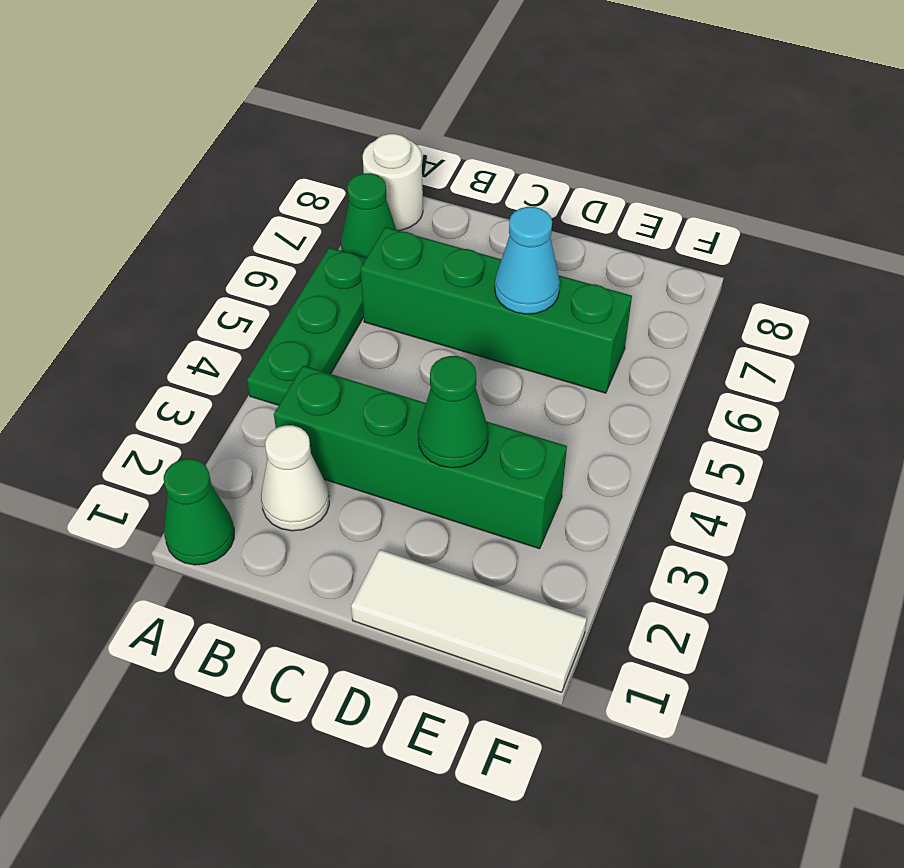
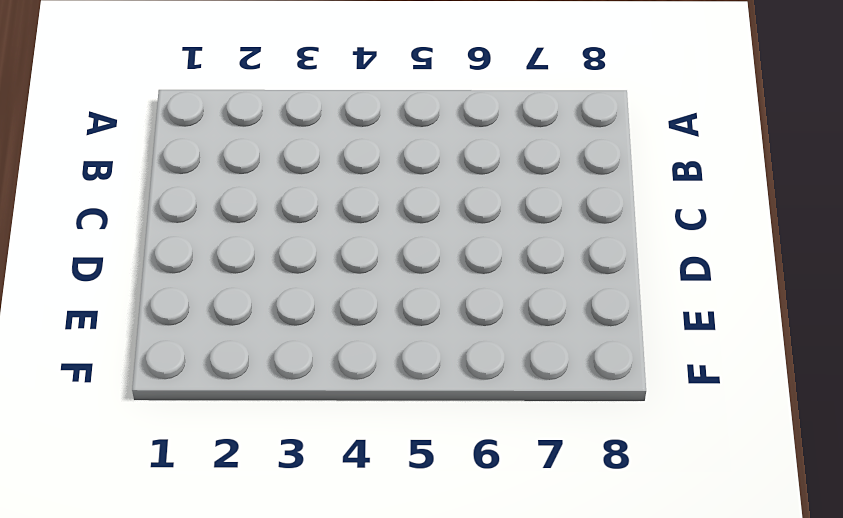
none -> green 1x1 cone [164,459,234,565]
none -> green 1x3 plate [247,248,366,405]

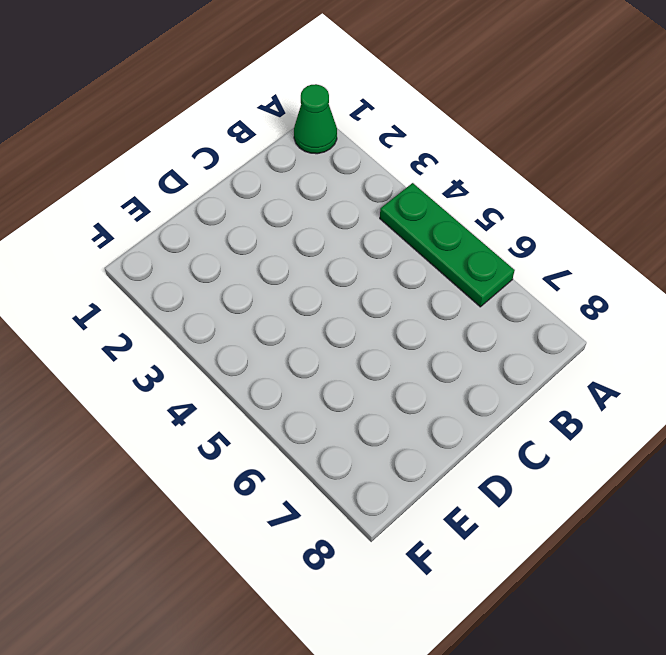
none -> green 1x1 cone [341,173,396,258]
none -> white 1x1 round brick [363,134,423,230]

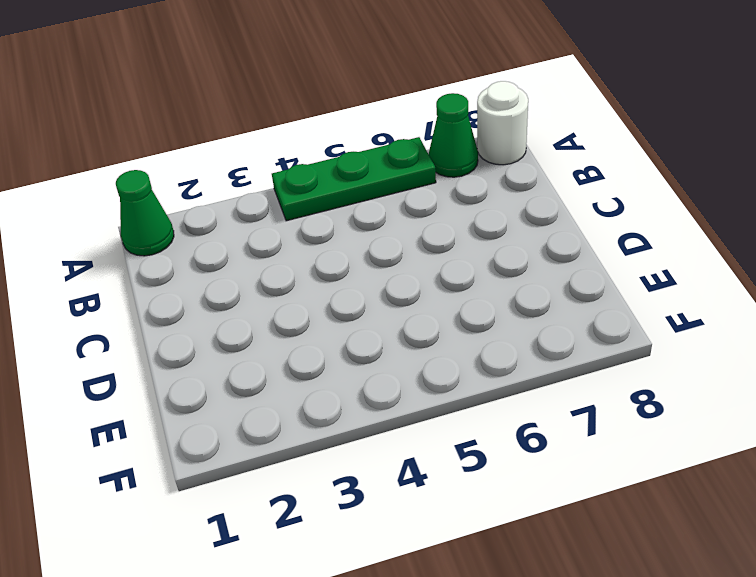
none -> white 1x1 cone [261,425,329,531]
none -> green 1x4 brick [274,366,567,549]

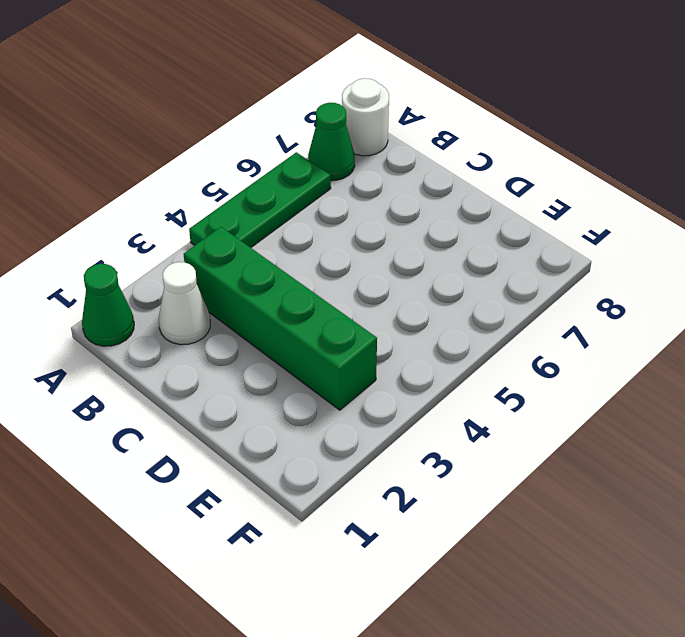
none -> green 1x4 brick [360,227,632,393]
none -> white 1x3 tile [351,549,587,692]

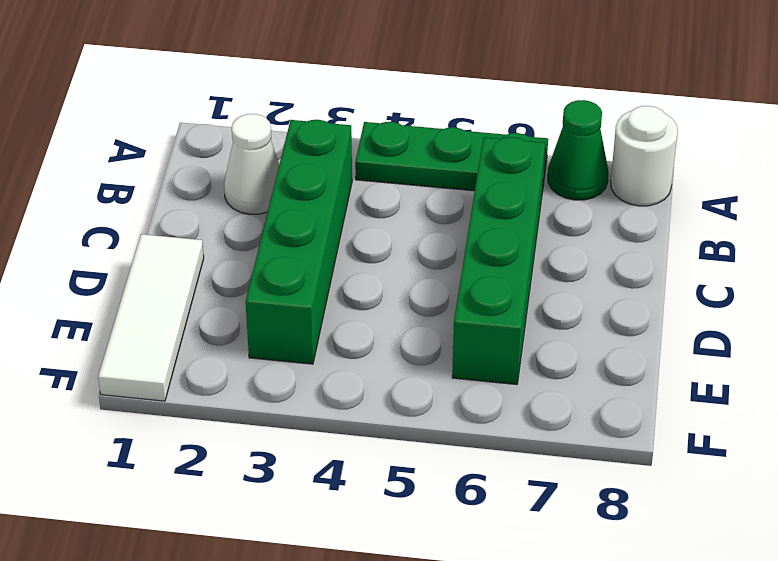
none -> green 1x1 cone [164,459,234,565]
none -> green 1x1 cone [418,356,488,468]

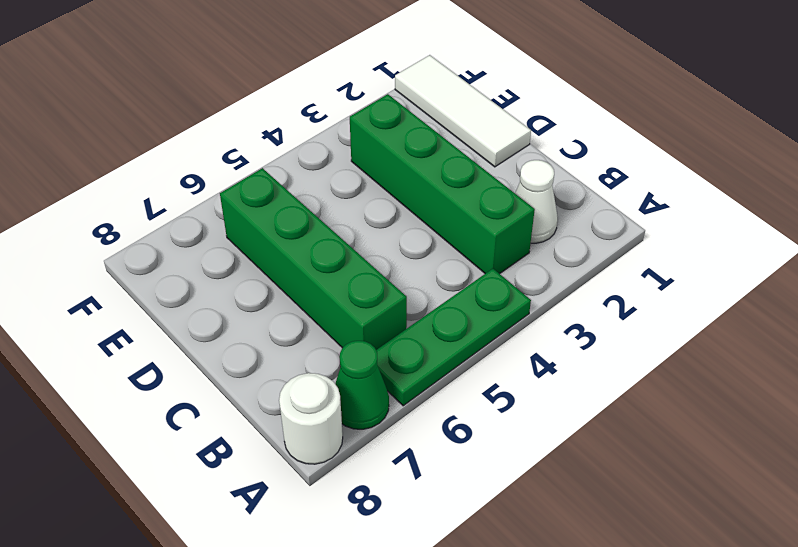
none -> green 1x1 cone [164,459,234,565]
none -> green 1x1 cone [418,356,488,468]

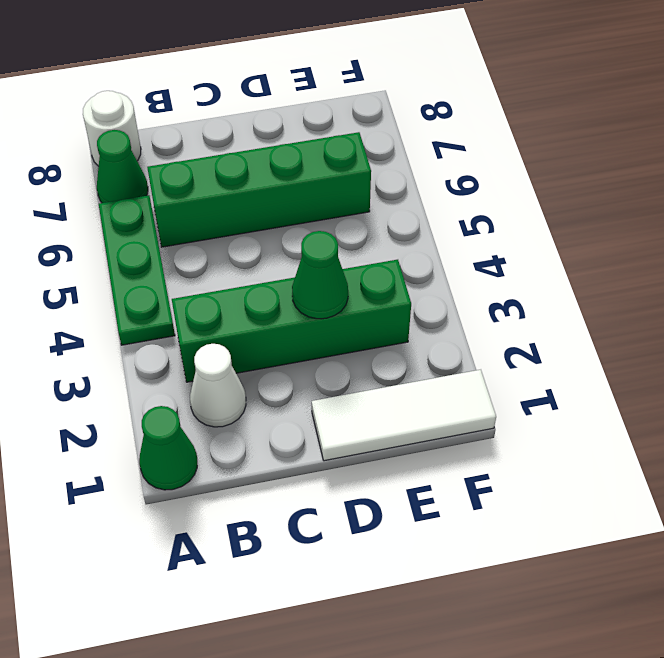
none -> cyan 1x1 cone [495,207,560,314]

